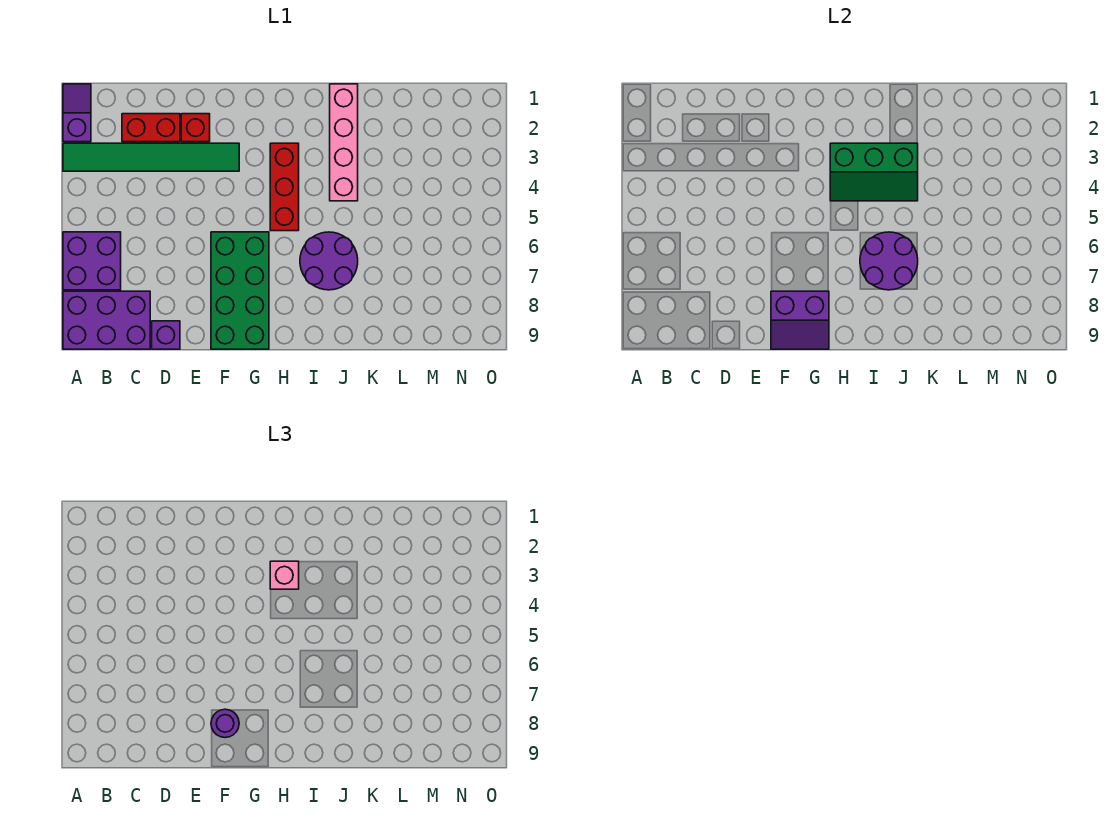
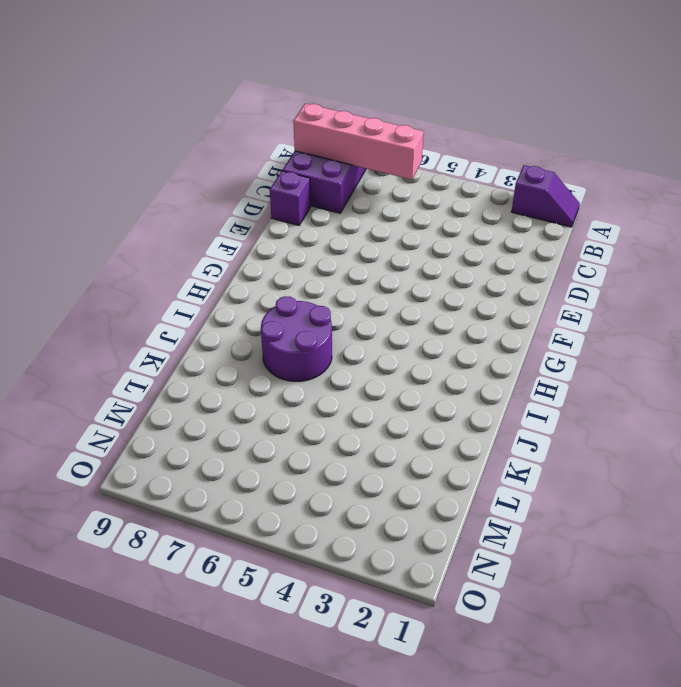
pink 1x4 brick [293,103,424,180] -> pink 1x4 brick moved to [330,84,358,201]
none -> green 1x6 tile [63,143,239,171]
none -> purple 2x2 brick [63,232,121,290]
none -> red 1x2 brick [122,114,180,142]

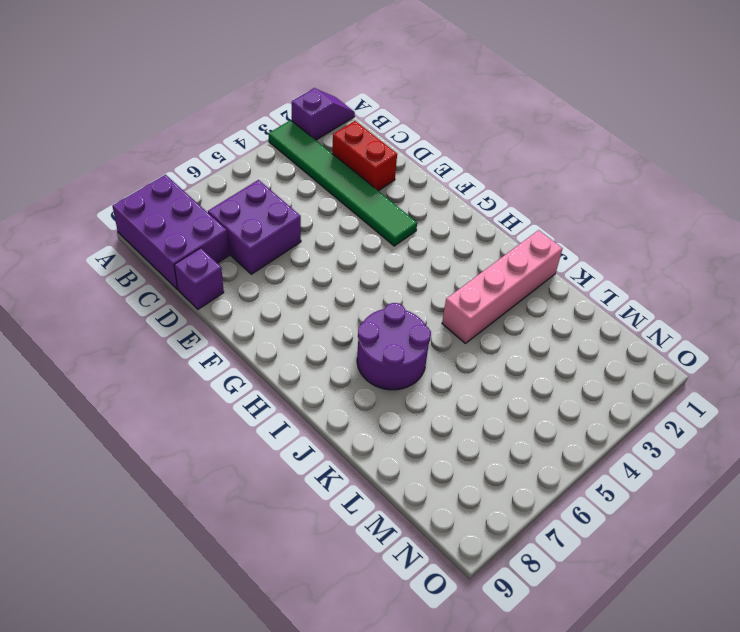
purple 2x2 brick [208,180,301,274] -> purple 2x2 brick moved to [63,232,121,290]
none -> red 1x1 brick [181,114,210,142]
none -> green 2x4 brick [211,232,269,349]
none -> red 1x3 brick [270,143,299,231]

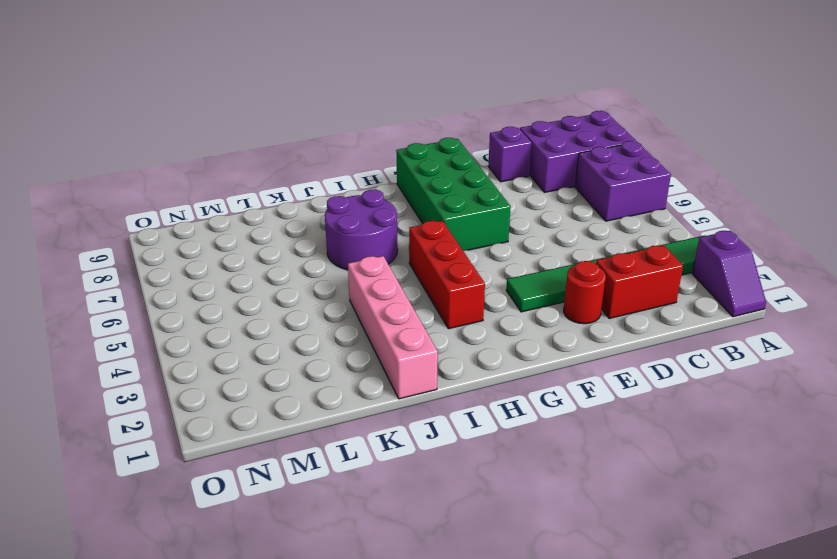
red 1x1 round brick [564,261,606,324] -> red 1x1 brick [181,114,210,142]
none -> purple 2x2 slope [771,291,829,349]
none -> green 2x3 slope [830,143,918,201]
none -> purple 2x2 round brick [860,232,918,290]

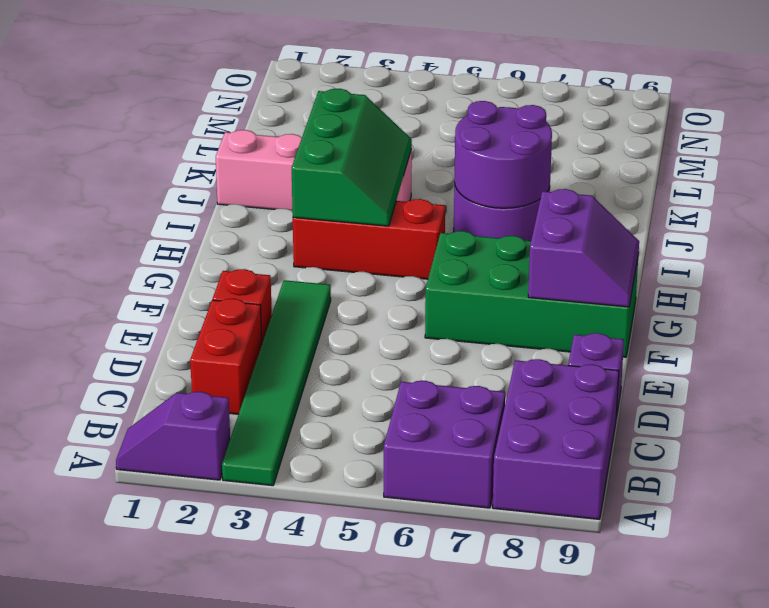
none -> purple 1x1 round brick [211,709,239,738]
none -> pink 1x1 brick [270,561,299,589]

